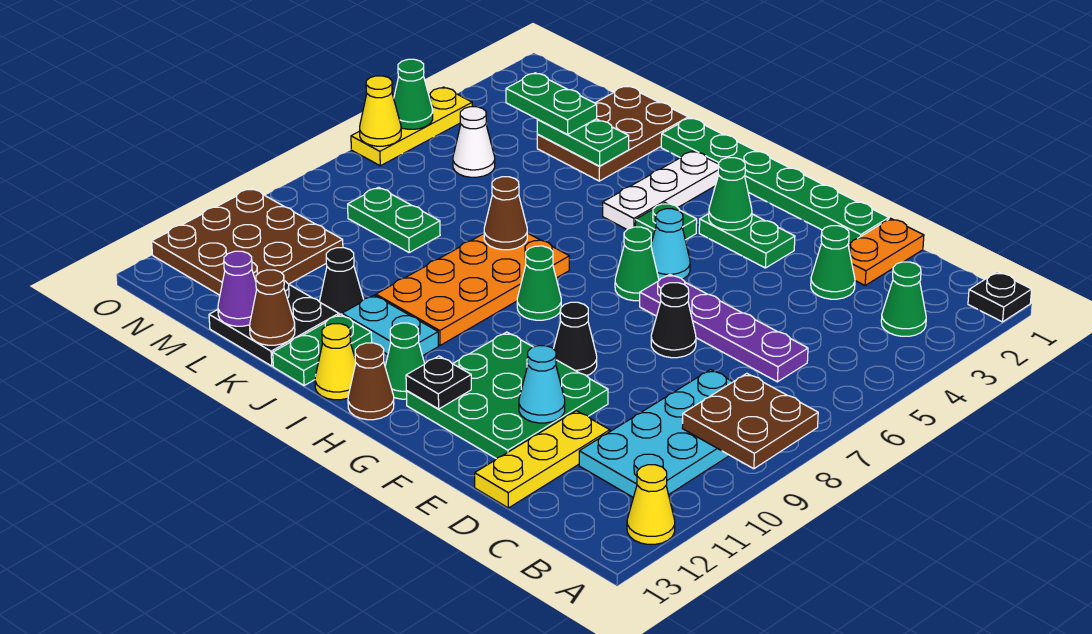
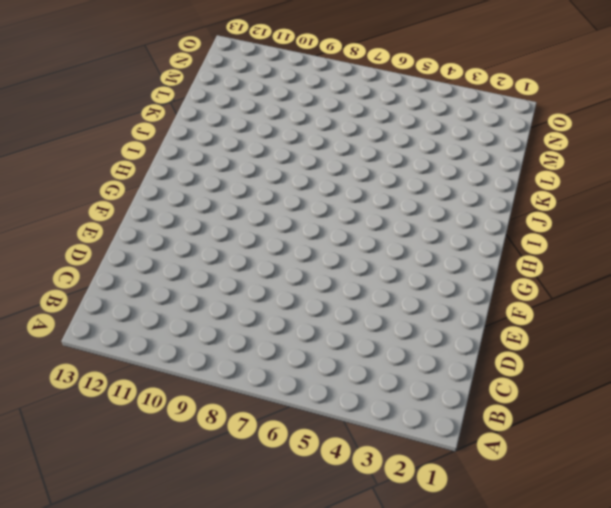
none -> black 1x1 plate [968,272,1032,322]
none -> yellow 1x1 cone [627,465,675,544]
none -> green 1x1 cone [881,262,926,336]
none -> cyan 2x4 plate [579,370,733,497]

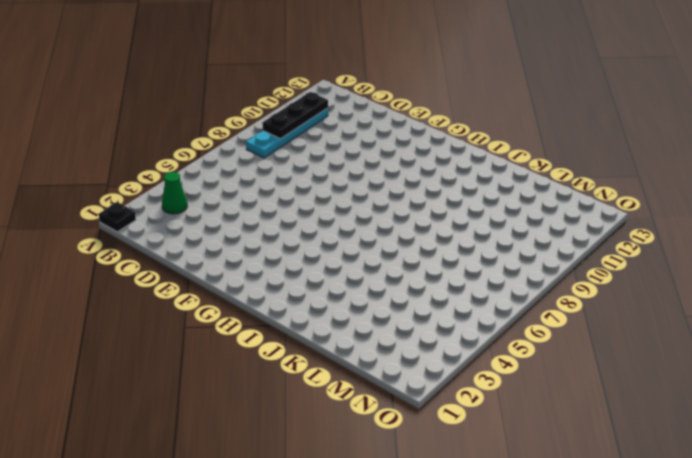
cyan 1x4 plate [246,108,328,158] -> cyan 2x4 plate [579,370,733,497]
black 1x3 plate [262,92,328,139] -> brown 2x2 plate [682,373,818,469]
none -> yellow 1x1 cone [627,465,675,544]
none -> purple 1x4 plate [640,274,808,382]
none -> orange 1x2 plate [848,218,924,285]
none -> green 1x1 cone [811,226,855,299]

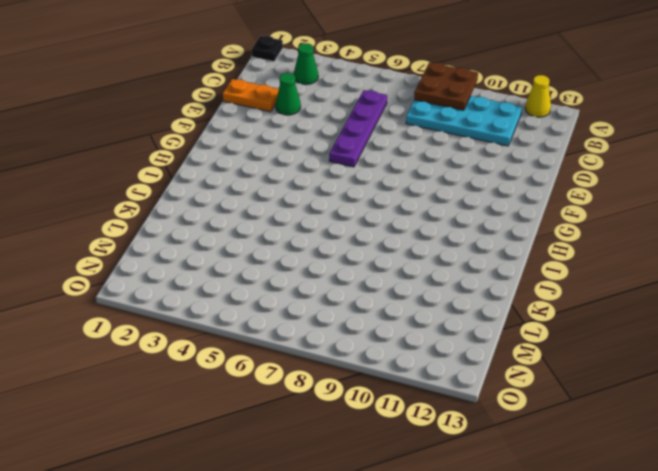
none -> yellow 1x3 plate [475,411,610,508]
none -> green 1x6 plate [661,118,889,243]
none -> black 1x1 cone [651,283,696,358]
none -> green 3x3 plate [406,332,608,459]

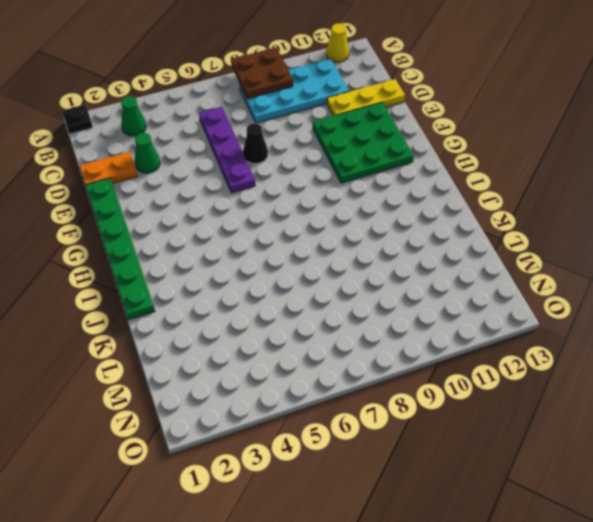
none -> green 1x2 plate [699,214,795,268]
none -> black 1x1 cone [553,302,597,376]
none -> cyan 1x1 cone [651,209,690,280]
none -> green 1x1 cone [615,227,659,301]

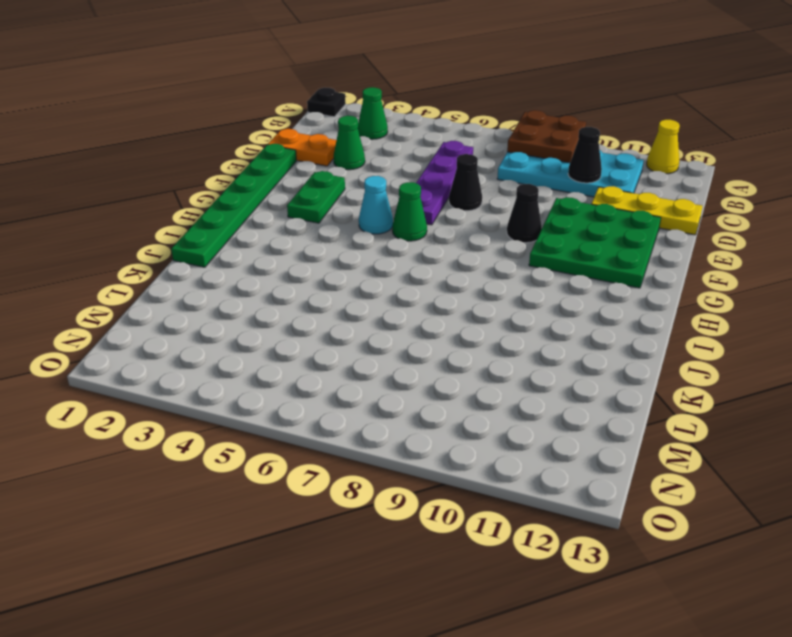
black 1x1 cone [568,127,602,183] -> black 1x1 cone moved to [320,248,363,315]
none -> green 1x1 plate [635,203,697,242]
none -> green 1x1 cone [517,246,561,320]
none -> green 1x1 cone [385,323,425,399]
none -> brown 1x1 cone [348,343,394,420]

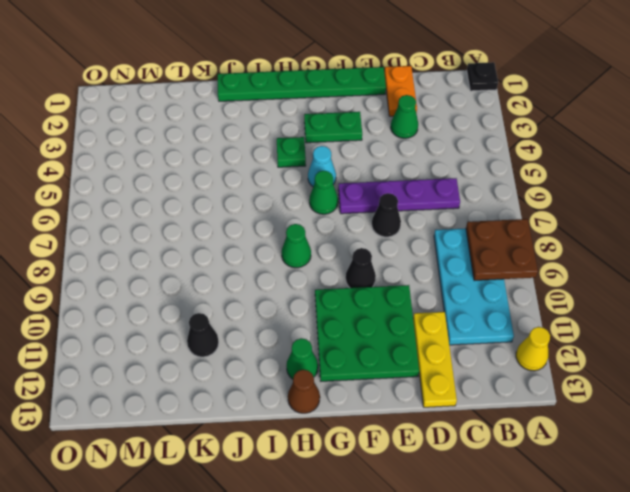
none -> green 1x1 cone [881,262,926,336]
none -> white 1x3 plate [603,151,719,229]
none -> orange 2x4 plate [376,233,569,345]
none -> cyan 1x2 plate [342,295,438,356]

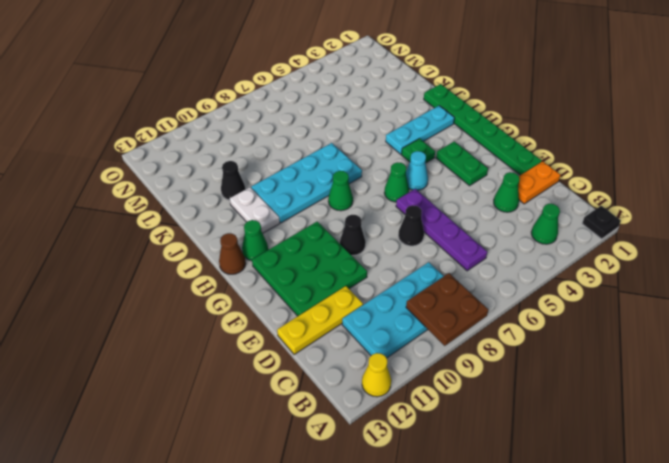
cyan 1x3 plate [386,106,454,154] -> white 1x3 plate [603,151,719,229]
cyan 2x4 plate [251,143,362,223] -> orange 2x4 plate [376,233,569,345]
white 1x2 plate [230,187,280,233] -> cyan 1x2 plate [342,295,438,356]
none -> yellow 1x1 cone [315,324,356,400]
none -> green 1x2 plate [273,314,372,385]
none -> brown 2x3 plate [537,86,688,181]
none -> black 2x2 plate [209,281,339,366]

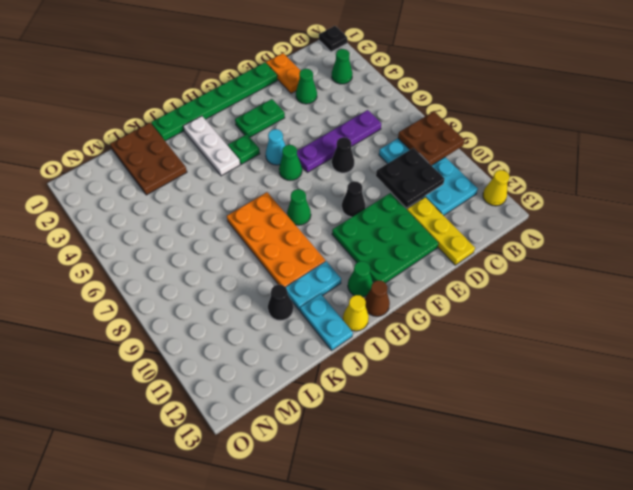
black 2x2 plate [376,148,445,207] -> black 2x2 plate moved to [209,281,339,366]
cyan 1x2 plate [300,294,353,350] -> green 1x2 plate [273,314,372,385]
none -> green 1x2 plate [348,187,440,252]
none -> white 1x1 cone [453,107,495,177]
none -> brown 3x3 plate [152,188,343,295]
none -> yellow 1x3 plate [351,87,472,166]

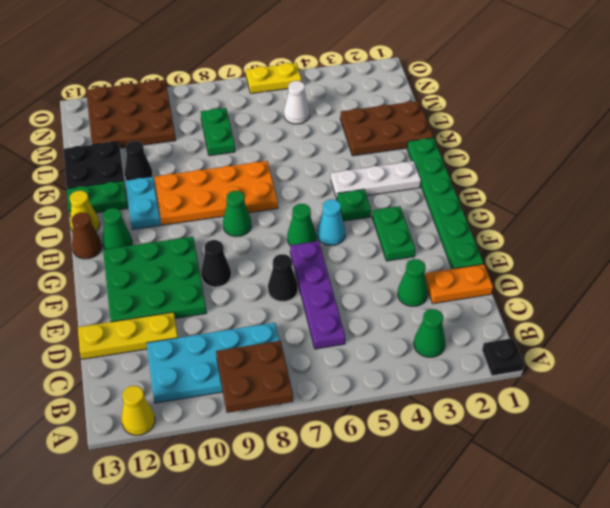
yellow 1x2 plate [246,63,302,93] -> yellow 1x3 plate [351,87,472,166]
none -> cyan 1x1 cone [519,346,565,423]
none -> green 1x1 cone [709,158,752,230]
none -> black 1x1 plate [406,356,471,409]
none -> brown 1x1 cone [484,177,527,250]

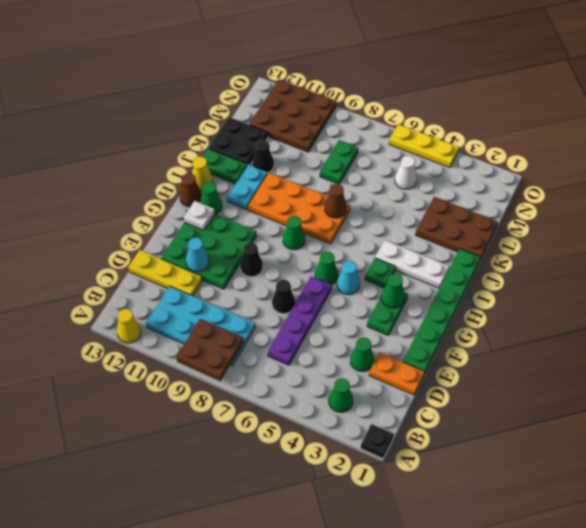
white 1x1 plate [184,201,215,230] -> black 1x1 plate [406,356,471,409]
none -> green 1x2 plate [537,119,629,166]
none -> brown 1x1 cone [250,270,295,345]
none -> purple 1x1 cone [218,251,257,326]
none -> green 1x1 cone [394,59,433,129]

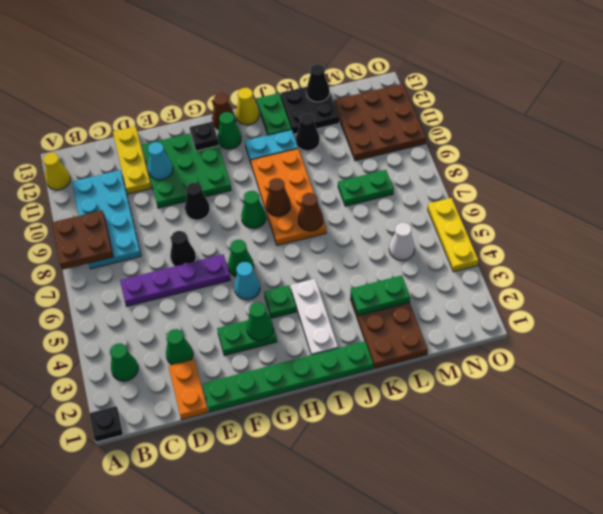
brown 1x1 cone [266,178,291,216] -> brown 1x1 cone moved to [250,270,295,345]
black 1x1 cone [306,64,330,102] -> purple 1x1 cone [218,251,257,326]
none -> green 1x1 cone [394,59,433,129]
none -> yellow 1x1 cone [360,76,401,146]
none -> green 1x2 plate [506,73,597,134]

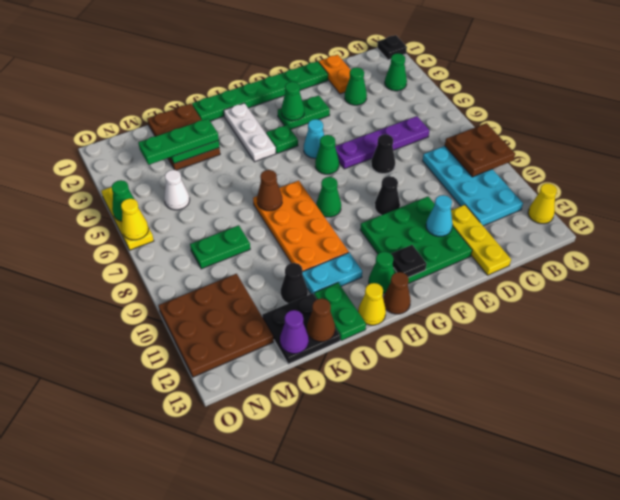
green 1x3 plate [138,119,219,165] -> green 1x2 plate [506,73,597,134]

